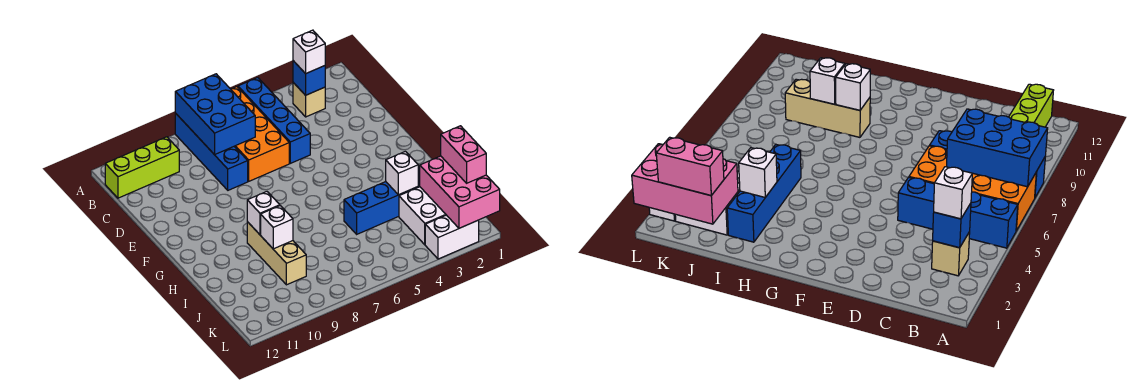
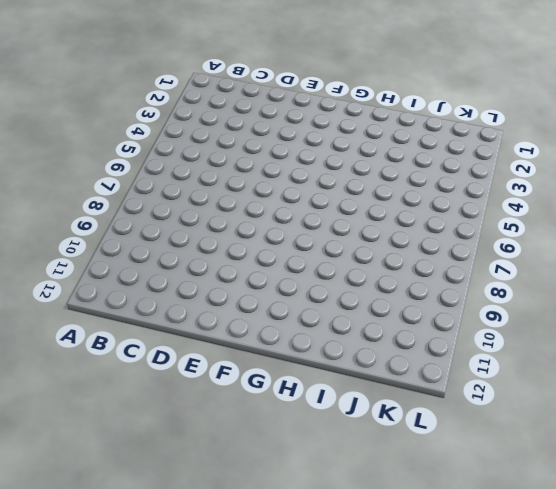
none -> blue 1x4 brick [238,78,310,163]
none -> orange 2x4 brick [231,87,289,181]
none -> blue 1x4 brick [175,113,248,190]

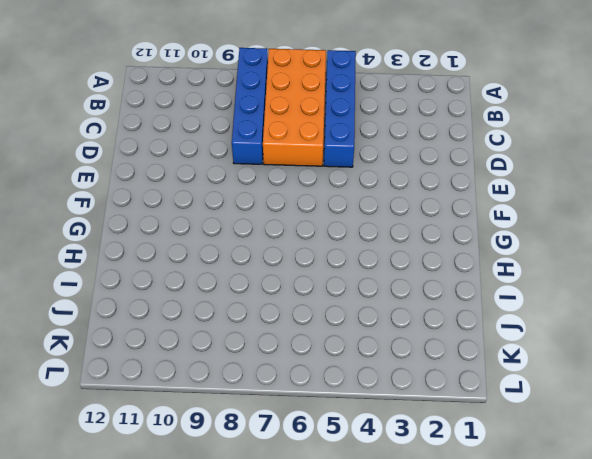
none -> tan 1x1 brick [293,83,325,117]
none -> lime 1x3 brick [105,137,179,198]
none -> tan 1x3 brick [247,222,306,285]

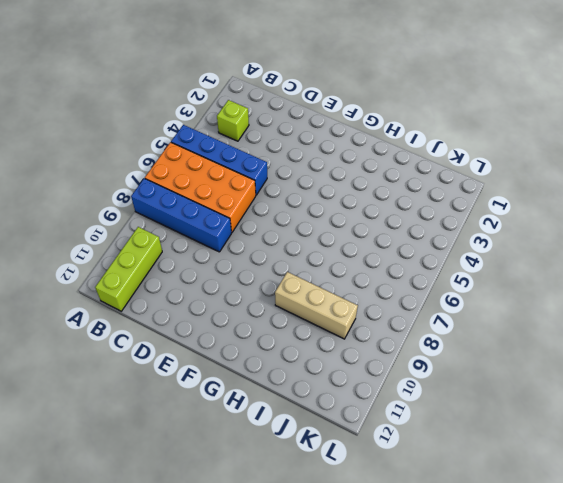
lime 1x1 brick [217,100,249,141] -> tan 1x1 brick [293,83,325,117]
none -> blue 1x4 brick [344,167,420,234]
none -> white 2x2 brick [399,187,446,245]
none -> white 1x2 brick [425,215,479,259]

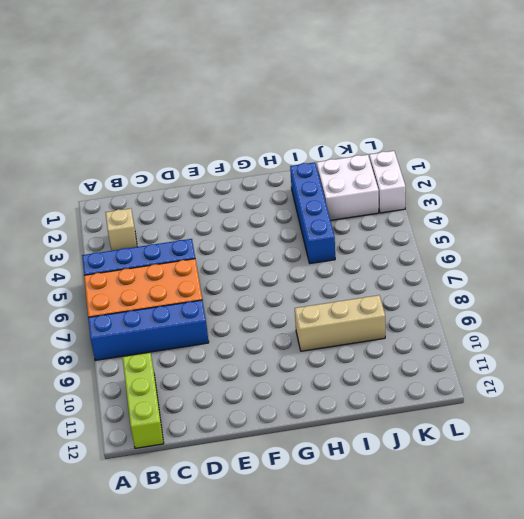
none -> blue 2x3 brick [175,74,255,155]
none -> blue 1x1 brick [293,61,325,95]
none -> white 1x1 brick [247,192,280,235]

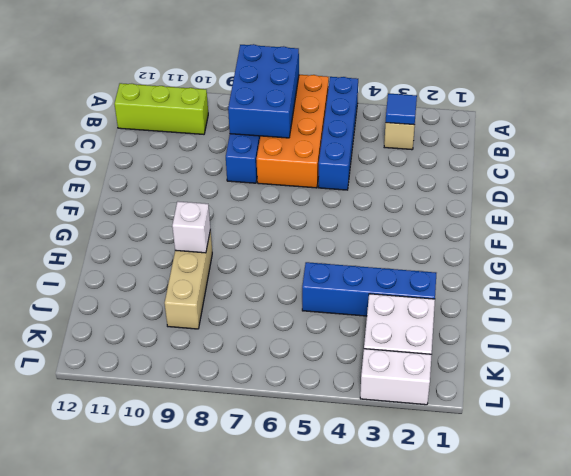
blue 1x1 tile [386,93,417,125] -> blue 1x1 brick [293,61,325,95]
none -> white 1x1 brick [386,151,418,195]
none -> white 1x1 brick [261,206,293,249]
none -> pink 2x3 brick [420,156,500,228]

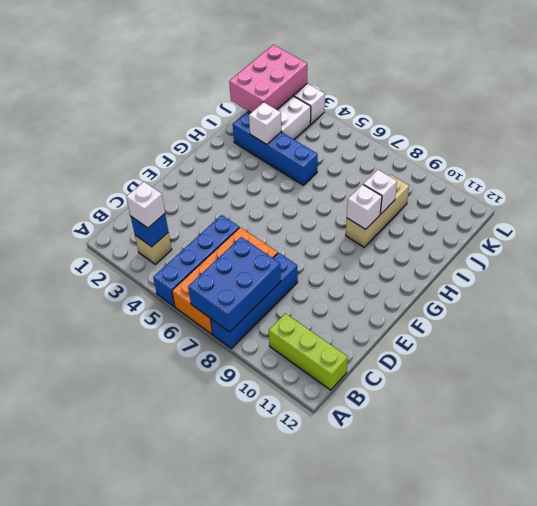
none -> pink 1x2 brick [441,126,486,183]

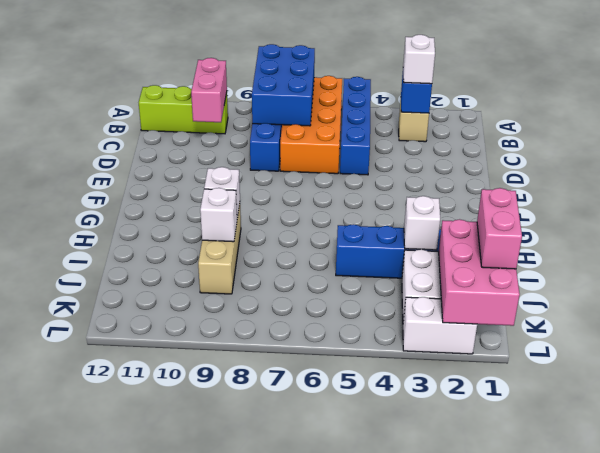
pink 1x2 brick [191,58,227,122] -> none

